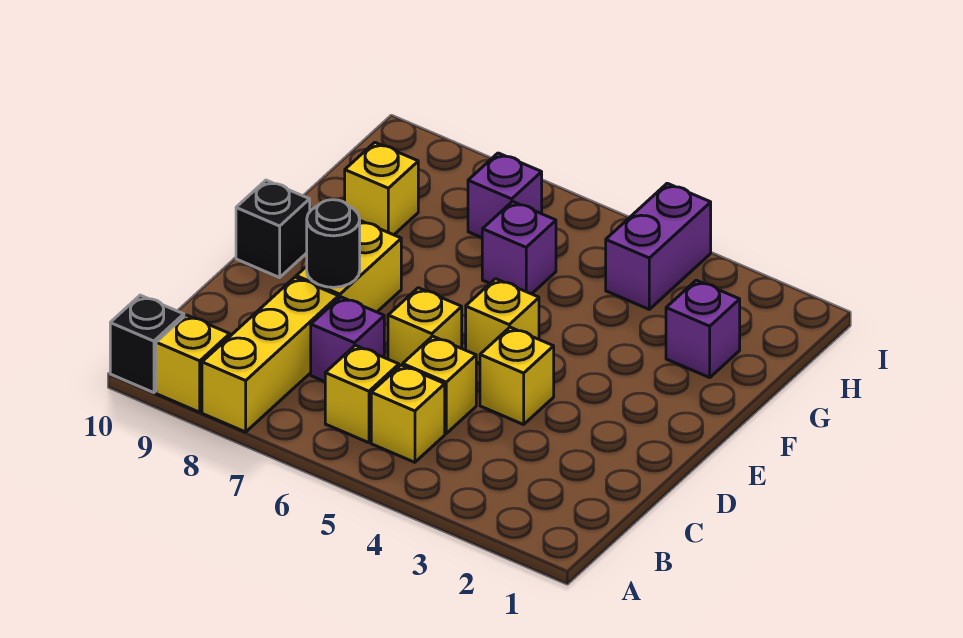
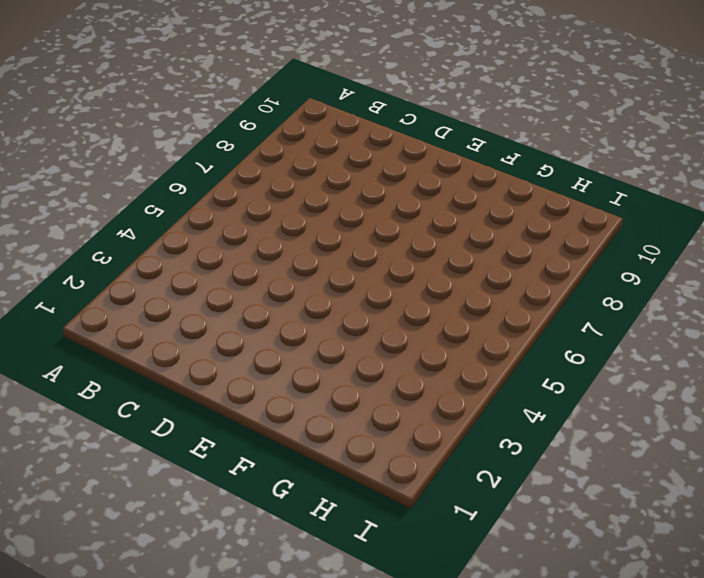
none -> yellow 1x3 brick [202,277,339,432]
none -> yellow 1x1 brick [156,315,230,412]
none -> black 1x1 brick [110,295,184,393]

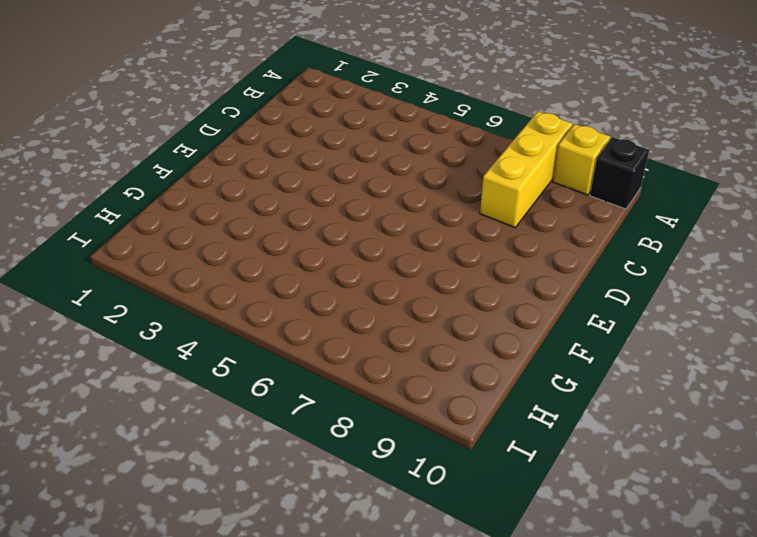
none -> yellow 1x1 brick [371,365,445,462]
none -> yellow 1x1 brick [325,345,399,443]
none -> yellow 1x1 brick [403,336,476,433]

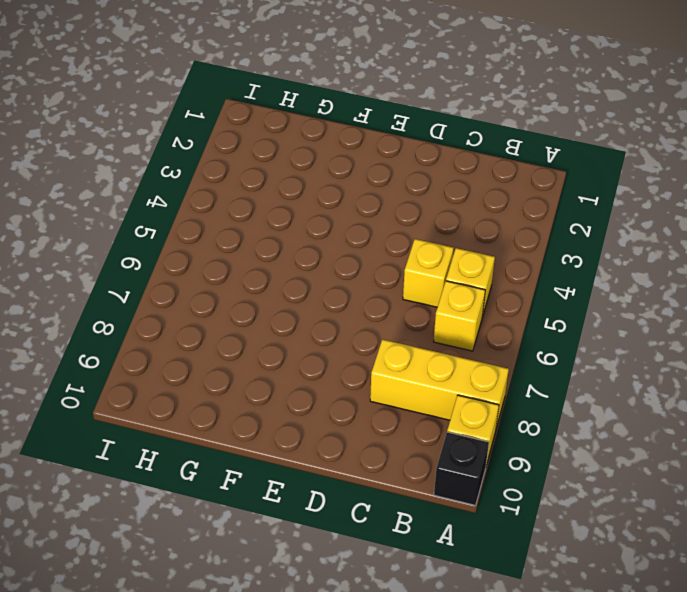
none -> purple 1x1 brick [311,297,384,381]
none -> yellow 1x1 brick [480,327,554,425]
none -> yellow 1x1 brick [388,288,462,366]

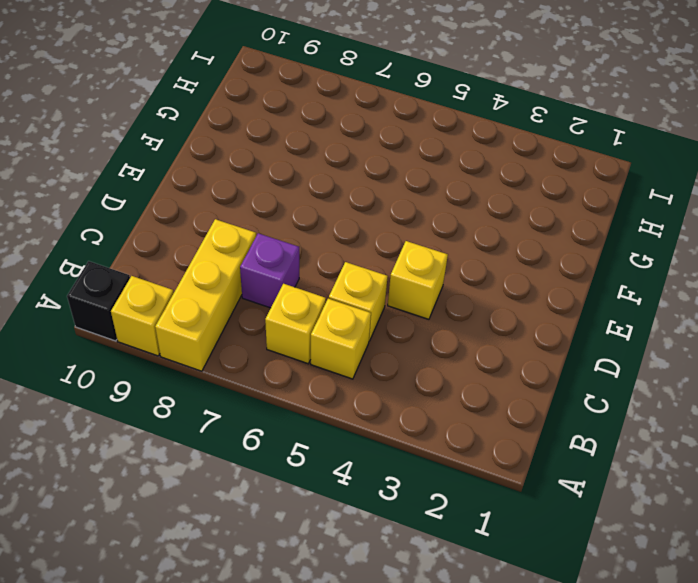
none -> yellow 1x1 brick [388,288,462,366]
none -> yellow 1x2 brick [296,221,401,312]
none -> yellow 1x1 brick [466,279,539,363]

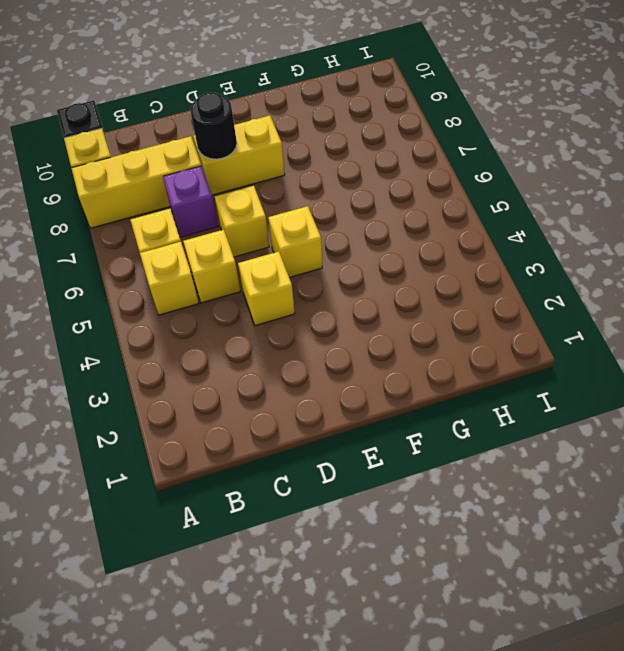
none -> black 1x1 brick [236,180,310,277]
none -> purple 1x1 brick [666,280,740,378]
none -> purple 1x1 brick [482,202,556,294]

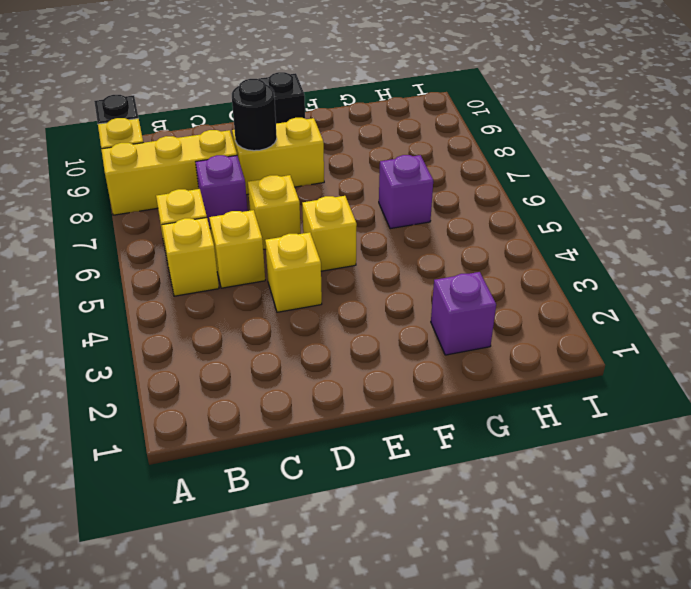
none -> yellow 1x1 brick [345,142,418,235]
none -> purple 1x2 brick [606,183,711,309]
none -> purple 1x1 brick [468,153,542,238]

